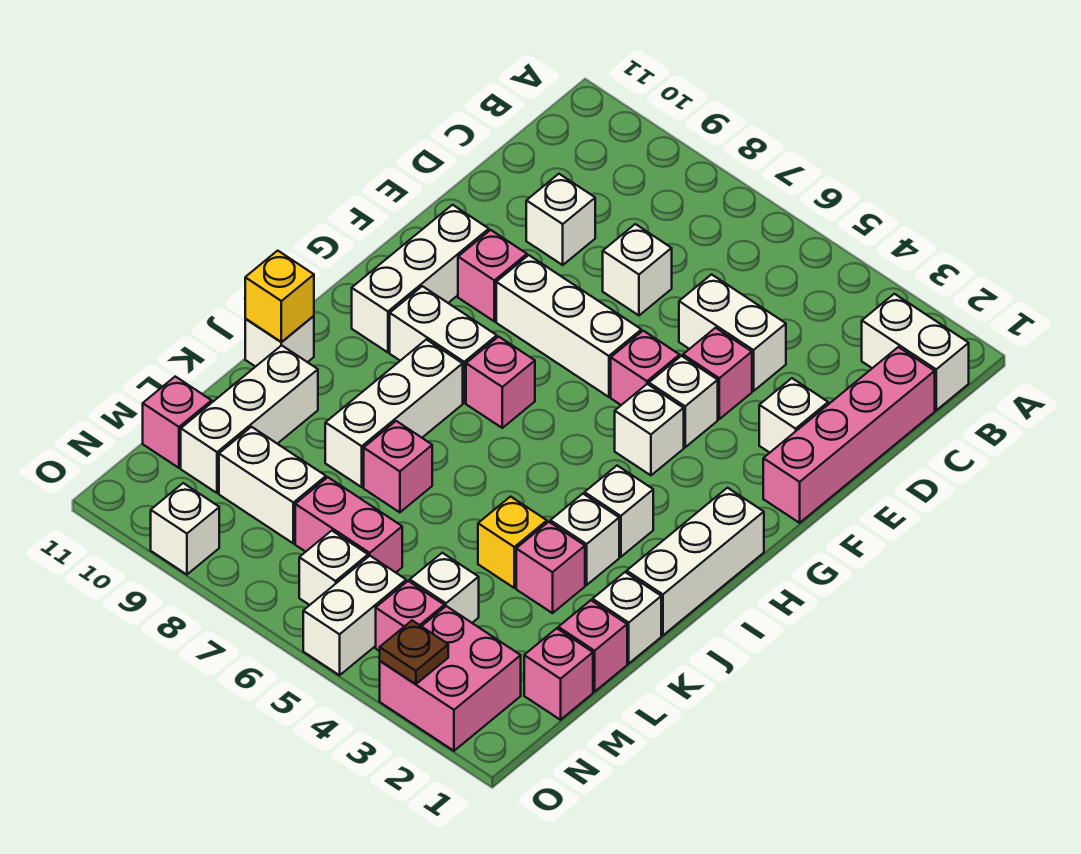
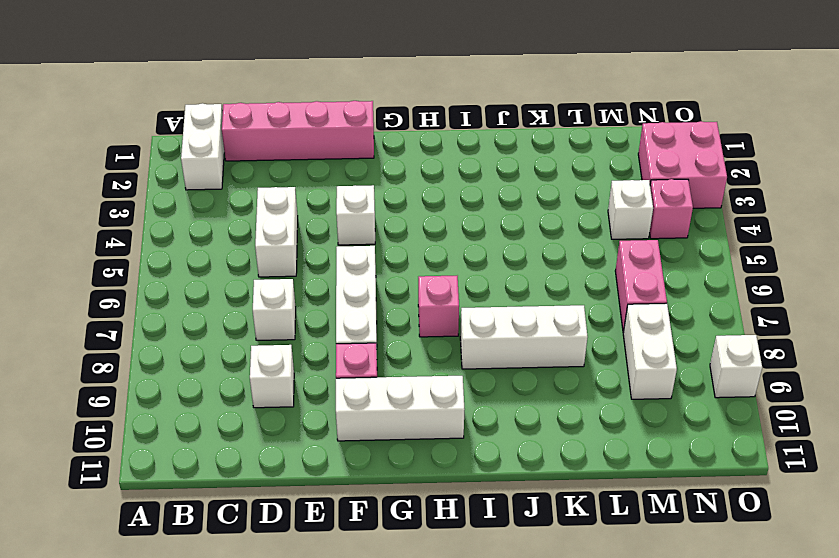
none -> white 1x1 brick [759,378,828,453]
none -> pink 1x1 brick [683,328,752,419]
none -> pink 1x1 brick [611,331,680,405]
none -> white 1x1 brick [615,384,684,475]

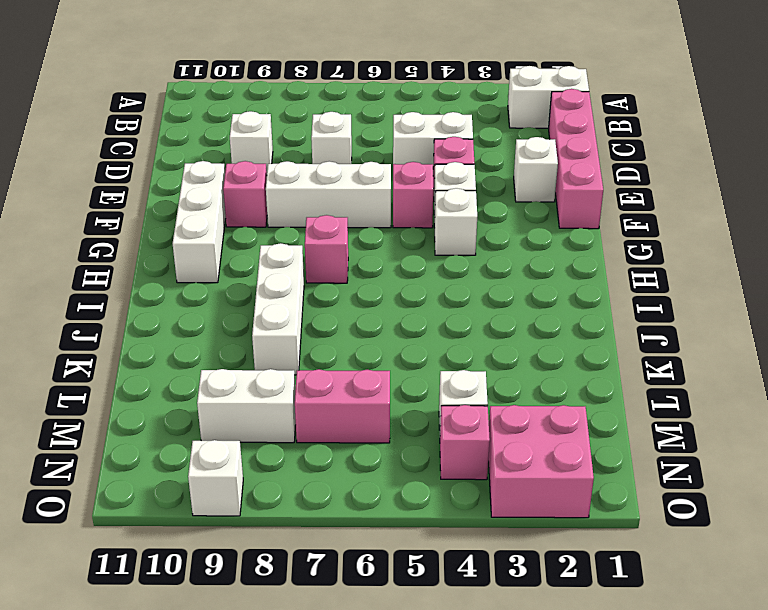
none -> white 1x3 brick [627,488,764,635]
none -> white 1x2 brick [390,286,497,403]
none -> white 1x1 brick [585,466,653,557]
none -> white 1x1 brick [550,494,619,585]

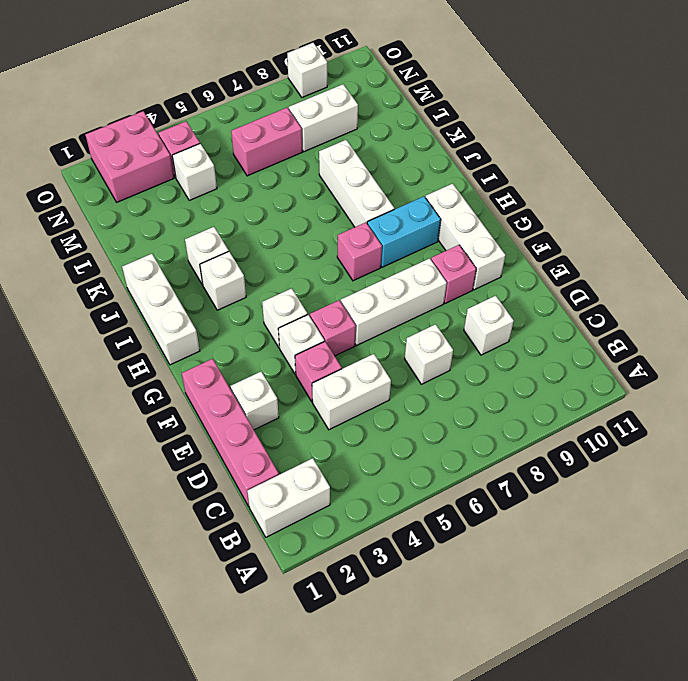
cyan 1x2 brick [367,197,441,267] -> white 1x2 brick [390,286,497,403]
none -> white 1x1 brick [245,316,314,367]
none -> white 1x1 brick [593,572,661,663]
none -> pink 1x1 brick [516,522,585,613]
none -> yellow 1x1 brick [478,497,547,588]

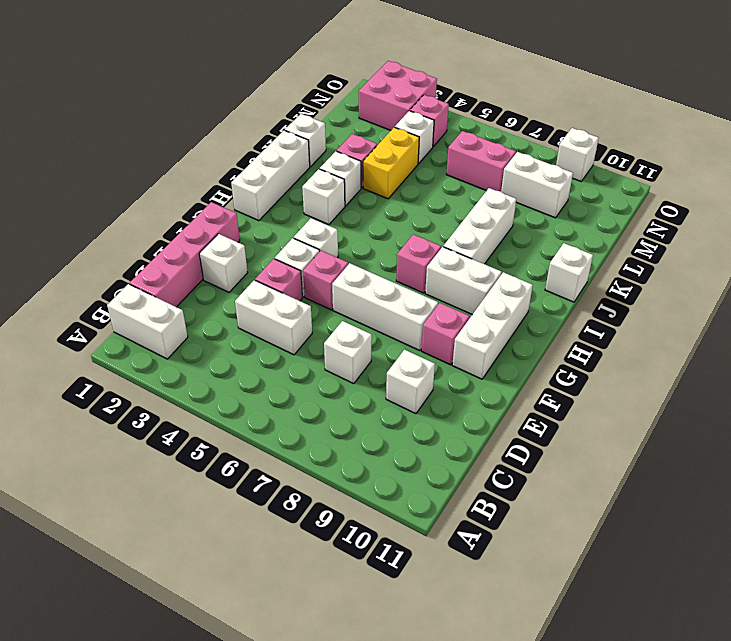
yellow 1x2 brick [363,127,419,199] -> yellow 1x1 brick [478,497,547,588]
none -> pink 1x1 brick [364,421,432,512]
none -> white 1x3 brick [181,345,318,493]
none -> pink 1x1 brick [558,600,627,692]
none -> pink 1x1 brick [524,628,593,720]

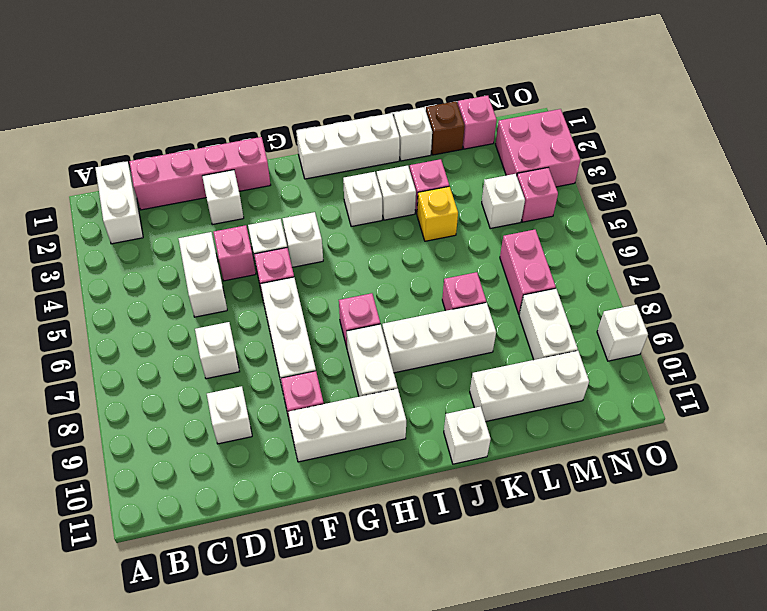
brown 1x1 brick [426,101,465,155] -> pink 1x1 brick [558,600,627,692]
none -> pink 1x1 brick [143,377,212,468]
none -> white 1x2 brick [303,556,406,675]
none -> white 1x1 brick [299,531,368,605]
none -> yellow 1x1 brick [245,251,314,342]

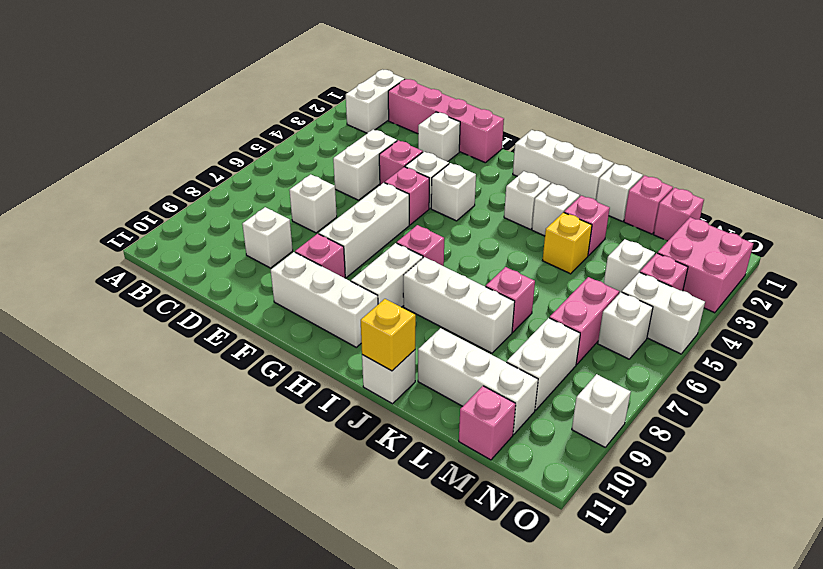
none -> brown 1x1 plate [380,621,448,684]

